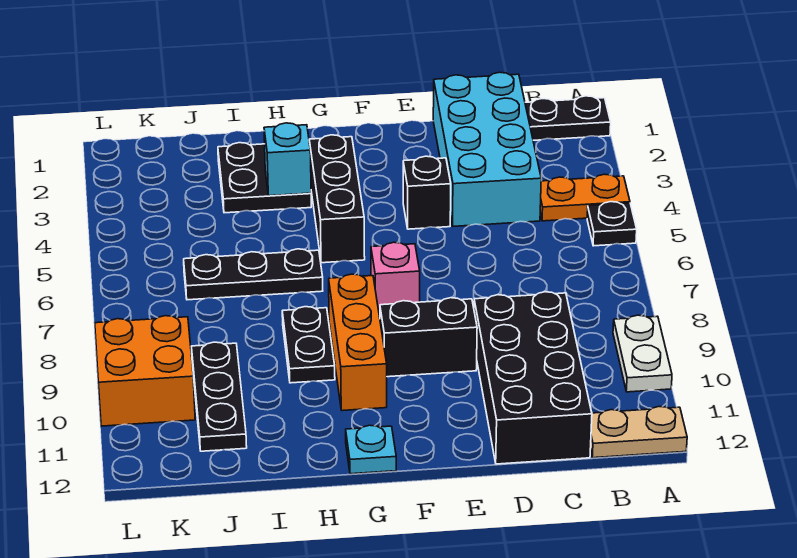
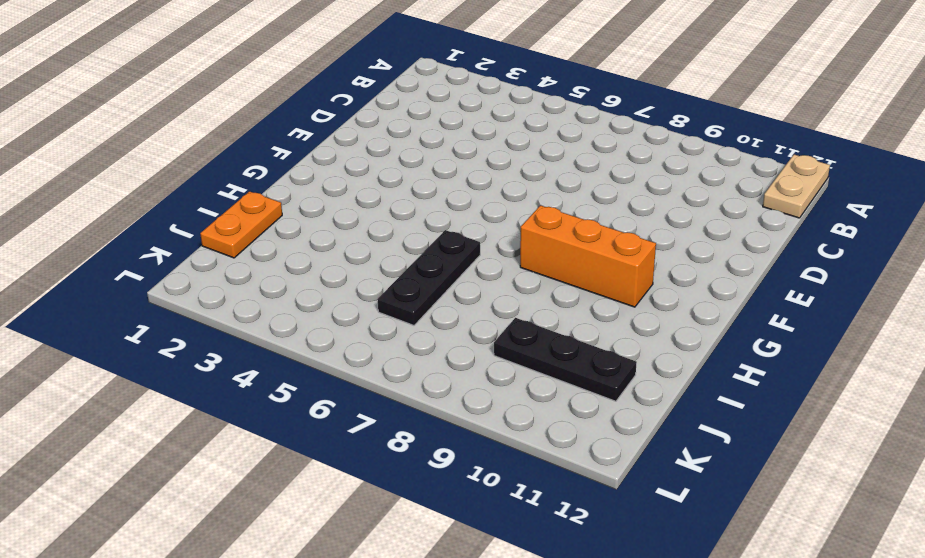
orange 1x2 plate [200,191,282,258] -> orange 1x2 plate moved to [540,174,630,221]
none -> black 1x2 plate [525,96,611,140]
none -> black 1x1 plate [587,202,637,246]
none -> white 1x2 plate [613,315,672,392]

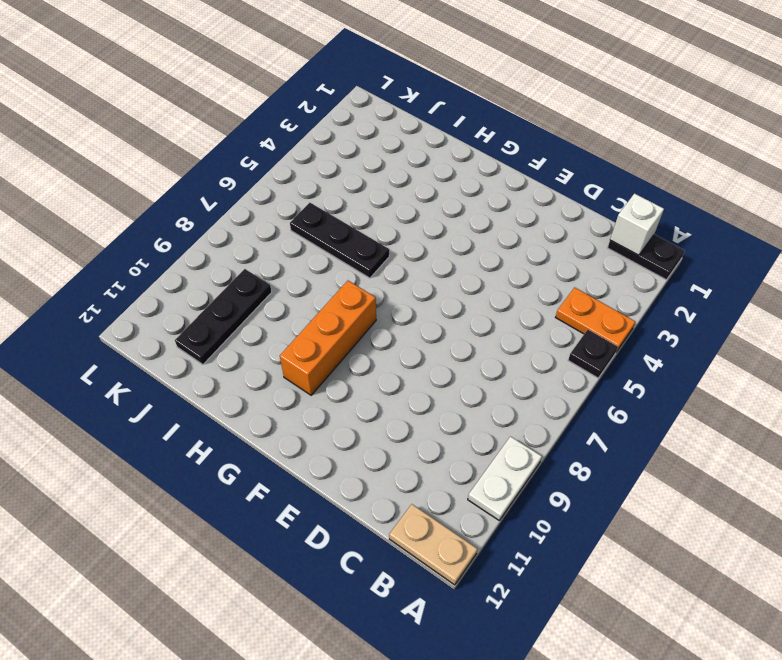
white 1x1 brick [610,194,664,255] -> none
none -> cyan 2x4 brick [433,72,541,226]
none -> black 2x4 brick [474,292,592,464]
none -> black 1x1 brick [403,156,451,229]

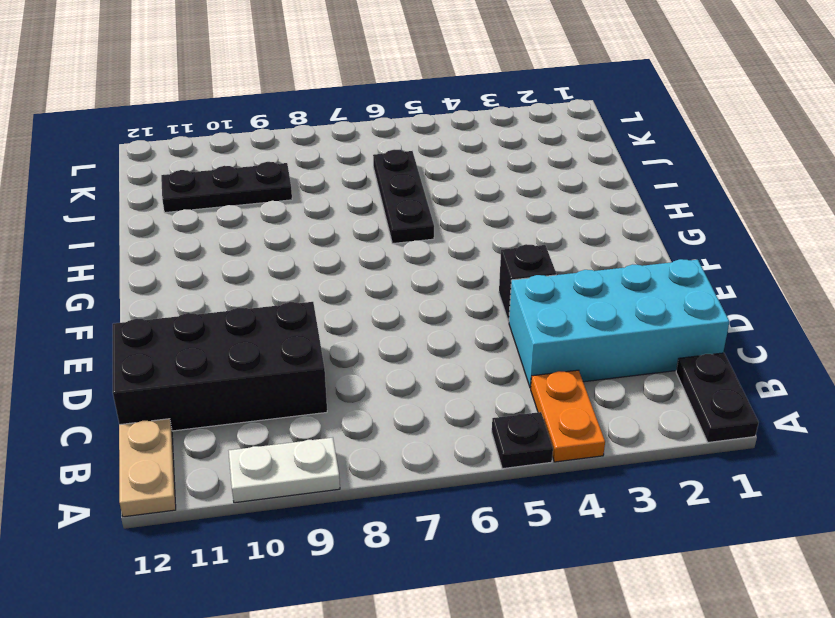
none -> black 1x2 brick [380,298,477,377]
none -> pink 1x1 brick [371,242,420,317]
none -> black 1x3 brick [309,135,365,263]

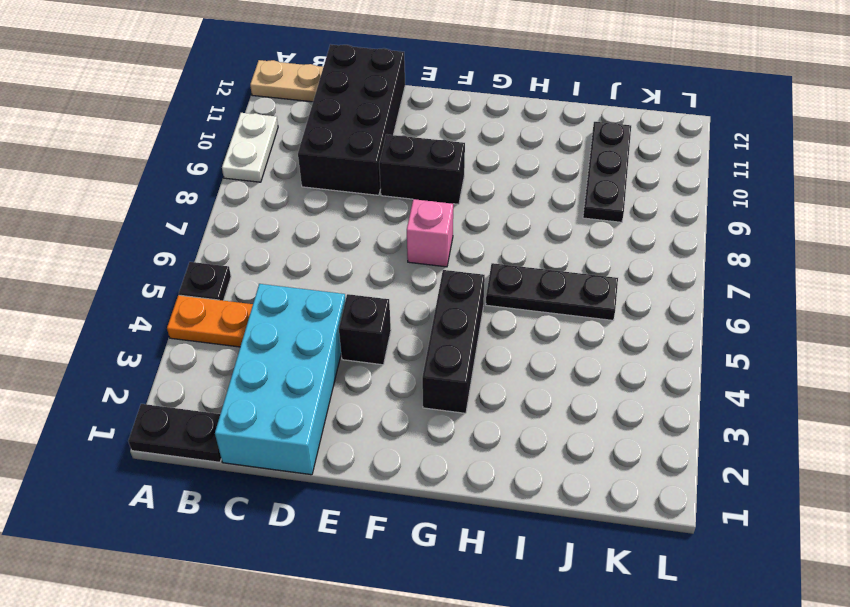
none -> orange 1x3 brick [329,274,387,411]
none -> cyan 1x1 plate [346,425,396,474]
none -> black 2x2 plate [218,143,311,213]

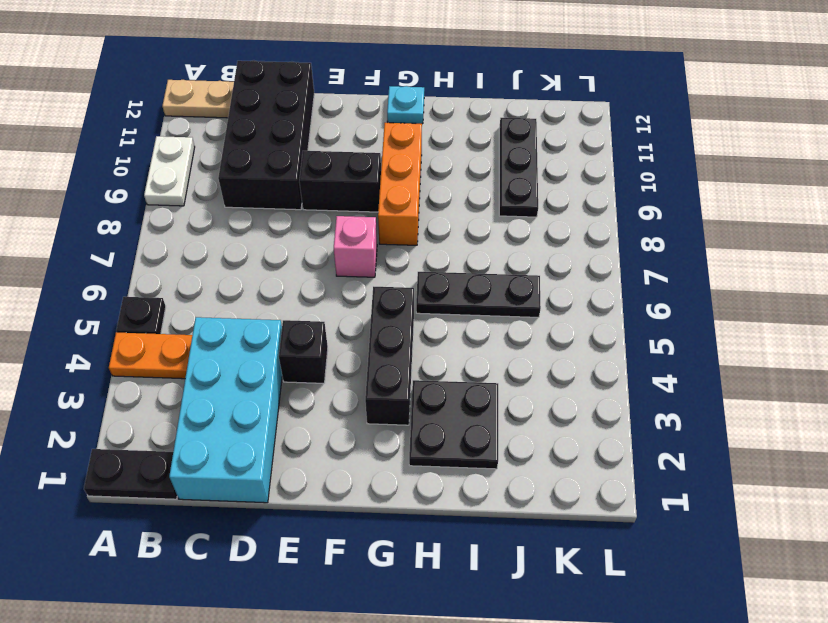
none -> black 1x2 plate [282,307,335,383]
none -> orange 2x2 brick [95,316,195,426]
none -> cyan 1x1 brick [264,123,311,196]

